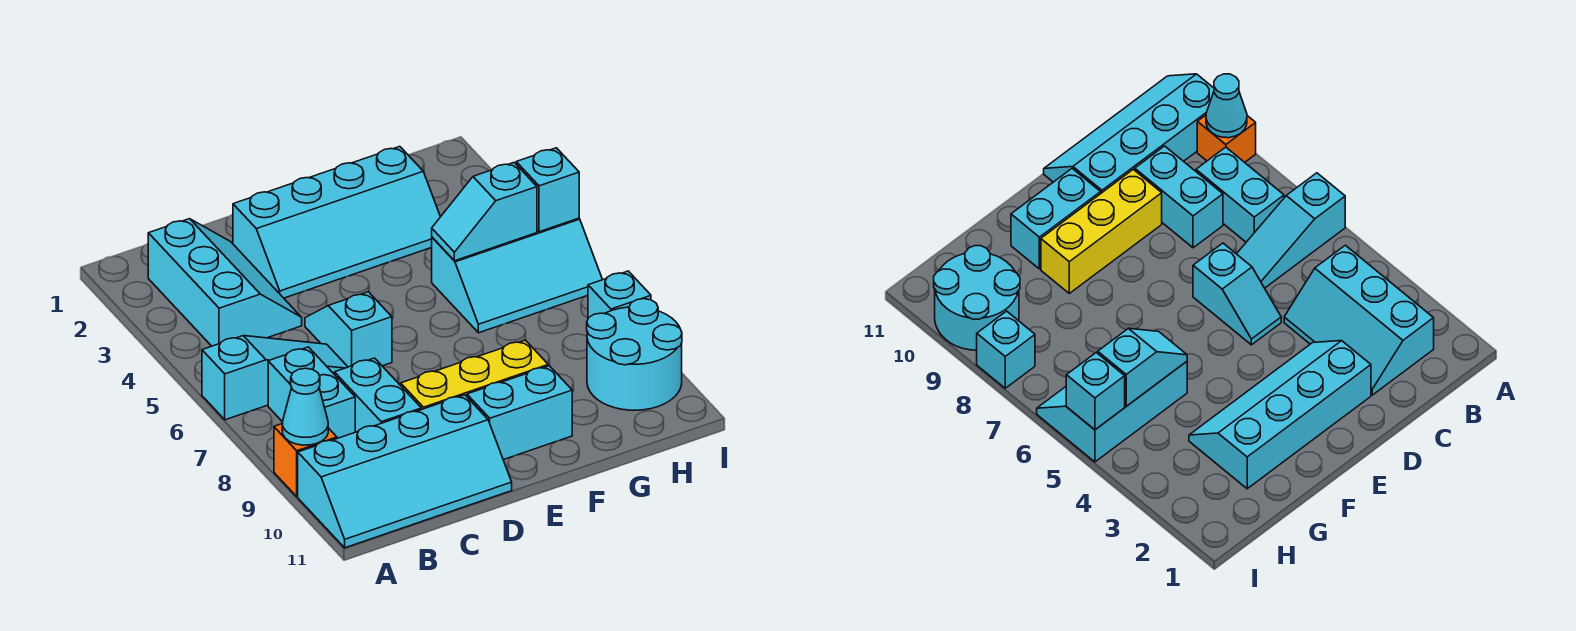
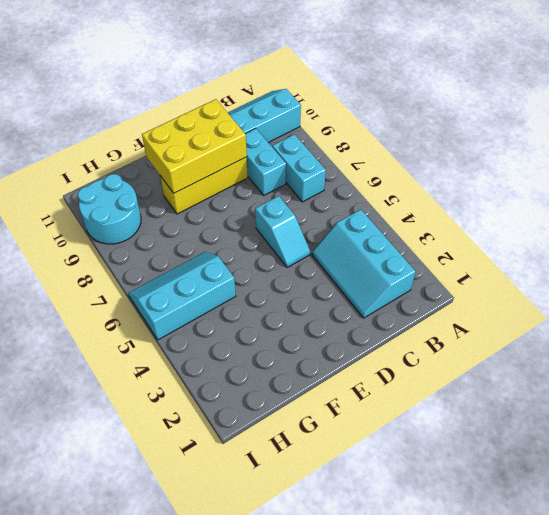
yellow 2x3 brick [142,99,247,193] -> none
none -> cyan 1x3 slope [202,336,348,420]
none -> orange 1x1 brick [274,424,337,497]
none -> cyan 2x4 slope [233,147,440,298]

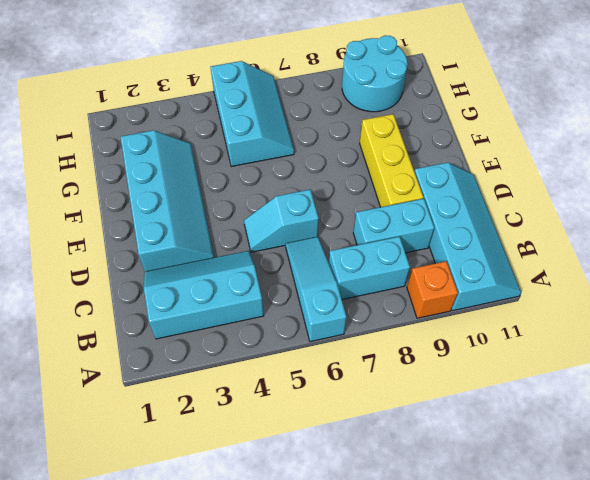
none -> cyan 1x2 brick [467,366,572,460]
none -> cyan 1x1 brick [588,271,651,318]
none -> cyan 1x1 cone [282,368,328,445]

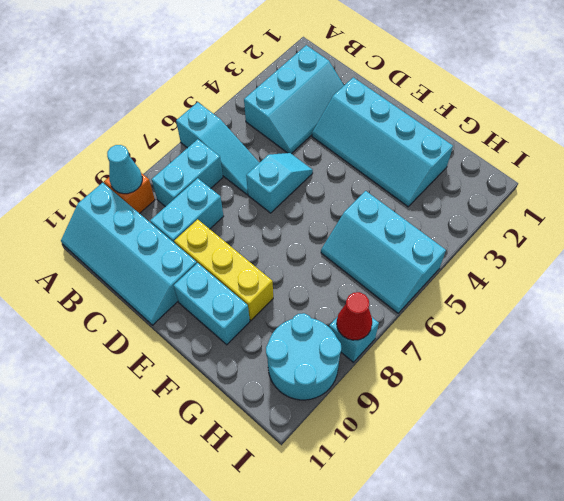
red 1x1 cone [337,292,372,340] -> none
none -> cyan 1x2 slope [432,163,537,261]
none -> cyan 1x1 brick [516,148,579,232]

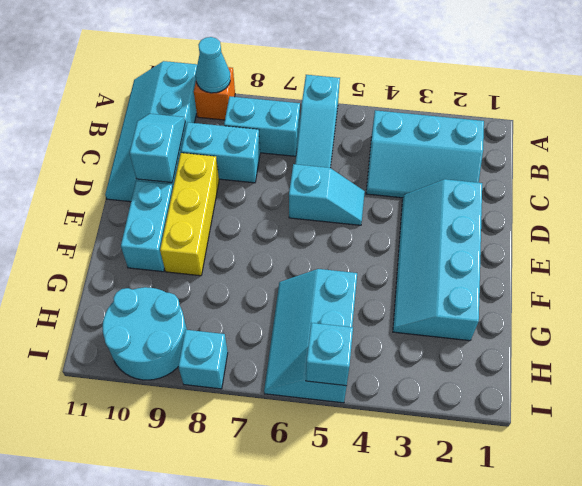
cyan 1x2 slope [130,114,185,183] -> cyan 1x2 slope moved to [432,163,537,261]

